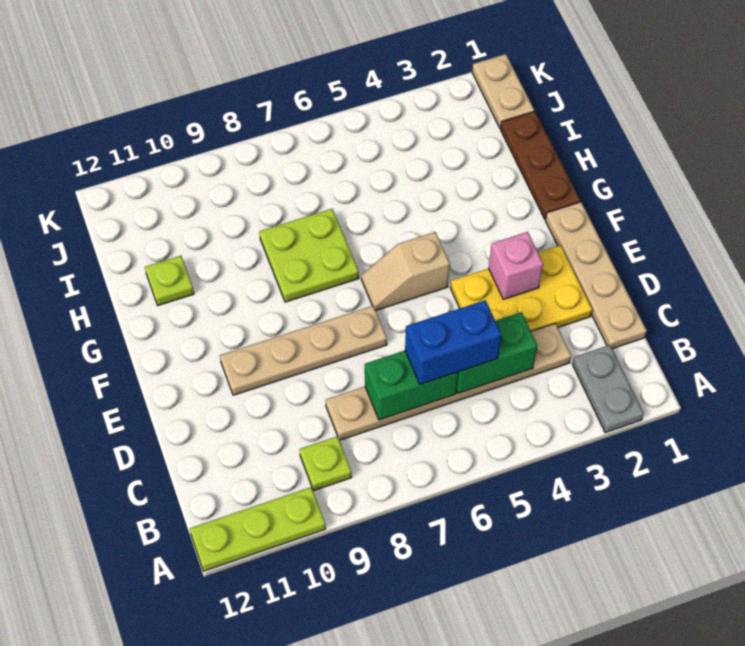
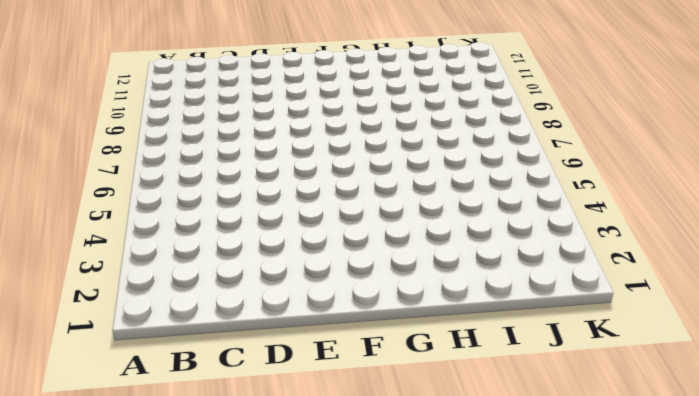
none -> grey 1x2 plate [572,345,644,433]
none -> lime 1x3 plate [190,487,326,571]
none -> lime 1x1 plate [299,436,352,491]

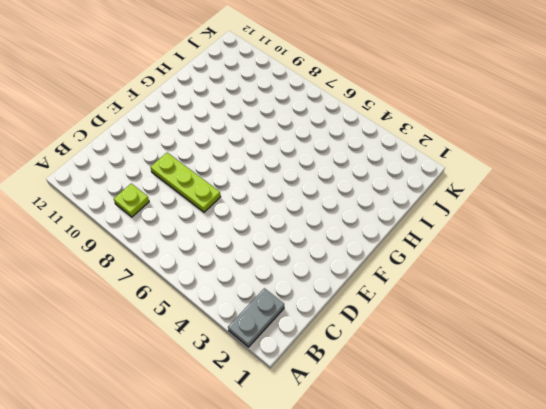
lime 1x3 plate [150,153,221,212] -> lime 1x3 plate moved to [190,487,326,571]
none -> tan 1x4 plate [545,202,647,349]
none -> tan 1x6 plate [326,323,571,440]
none -> yellow 2x3 plate [450,245,592,331]

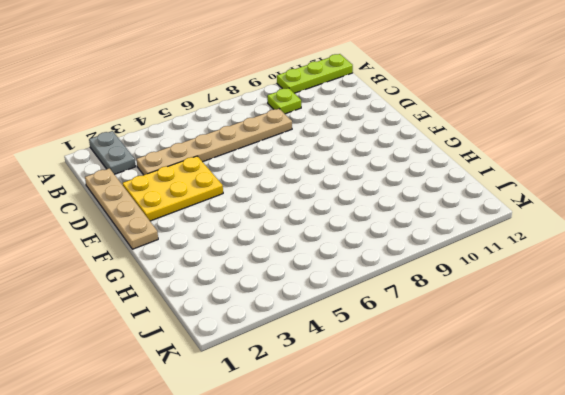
none -> tan 1x4 plate [220,306,387,395]
none -> tan 1x2 slope [361,232,450,311]
none -> brown 1x3 plate [501,111,580,219]

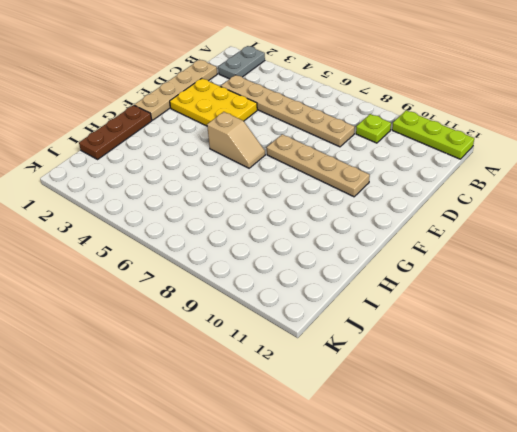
none -> lime 2x2 plate [259,209,359,302]
none -> lime 1x1 plate [145,256,194,305]
none -> tan 1x2 plate [472,54,534,129]

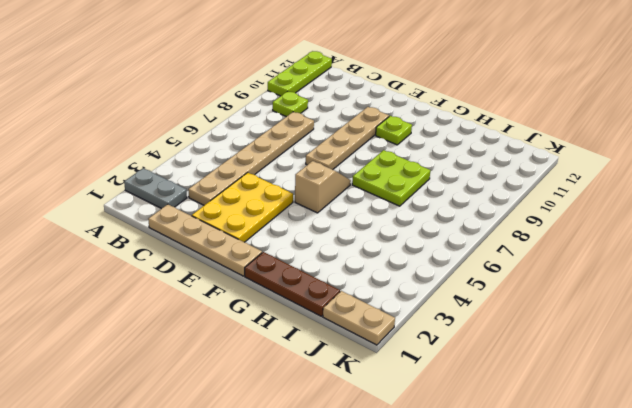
lime 1x1 plate [376,116,412,145] -> lime 1x1 plate moved to [145,256,194,305]
none -> green 1x2 brick [456,312,537,394]
none -> green 1x2 brick [365,351,458,420]
none -> pink 1x1 brick [489,232,543,299]

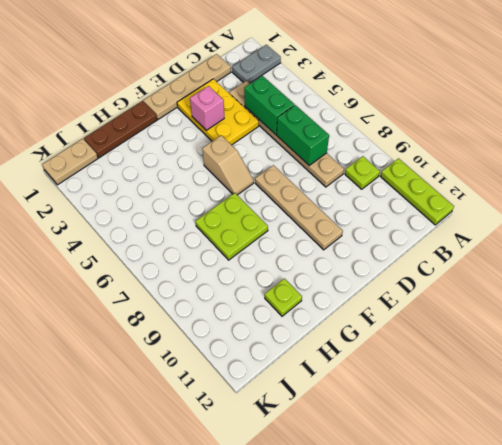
none -> blue 1x2 brick [405,300,501,384]

